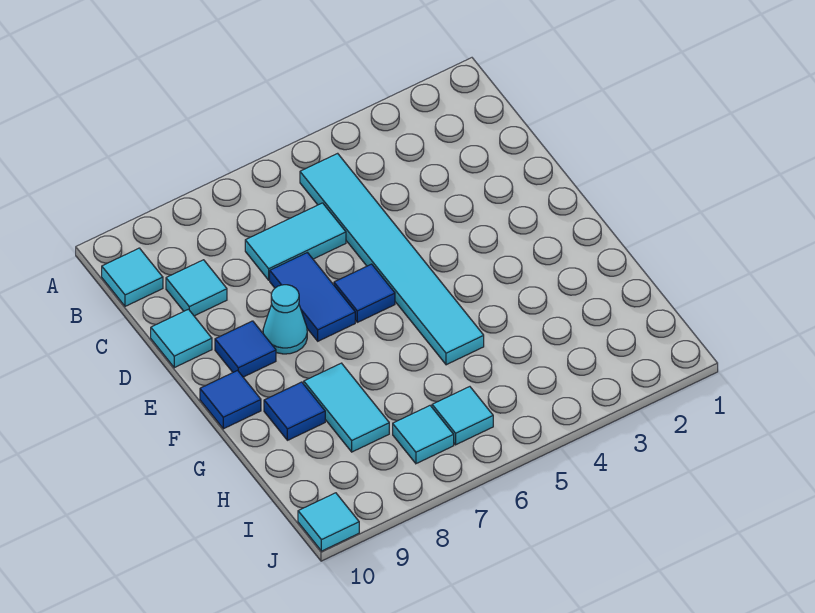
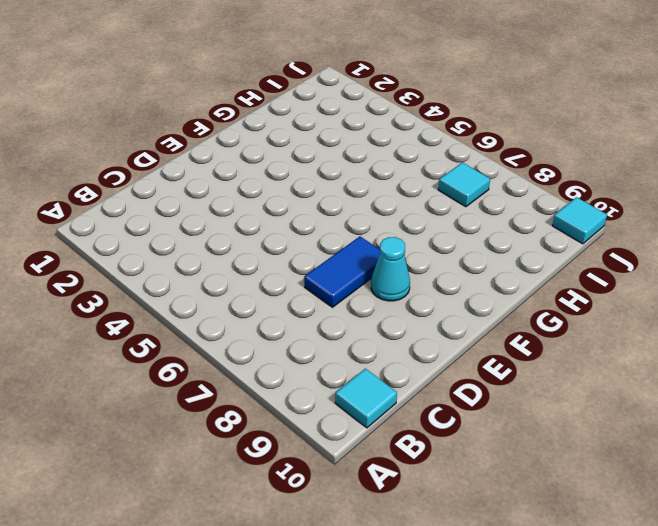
none -> cyan 1x6 tile [300,153,484,365]
none -> cyan 1x2 tile [245,203,346,280]
none -> cyan 1x1 tile [166,260,227,316]

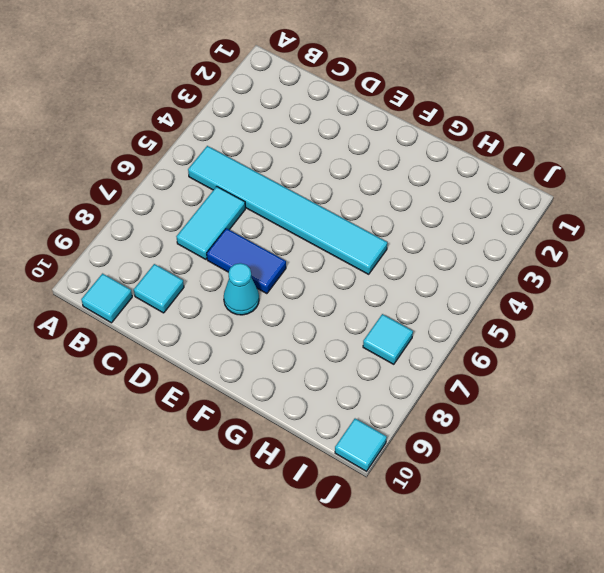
none -> cyan 1x1 tile [151,309,212,368]
none -> blue 1x1 tile [334,264,395,322]
none -> blue 1x1 tile [215,321,276,377]

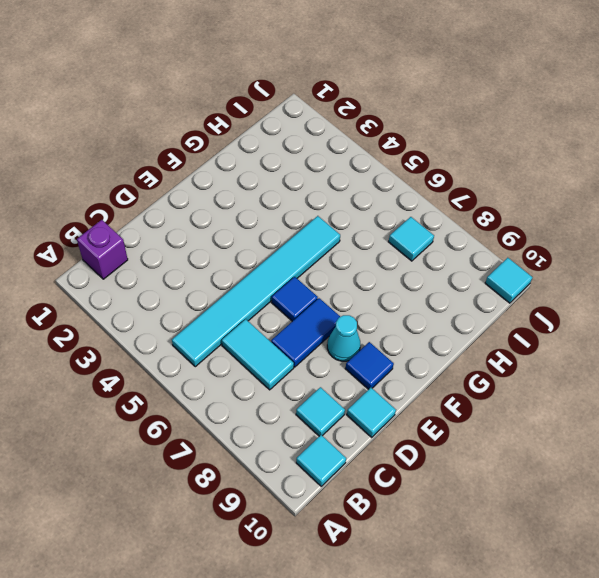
purple 1x1 brick [77,220,128,279] -> none
none -> blue 1x1 tile [200,371,261,429]
none -> cyan 1x2 tile [304,363,389,452]
none -> blue 1x1 tile [264,382,325,440]

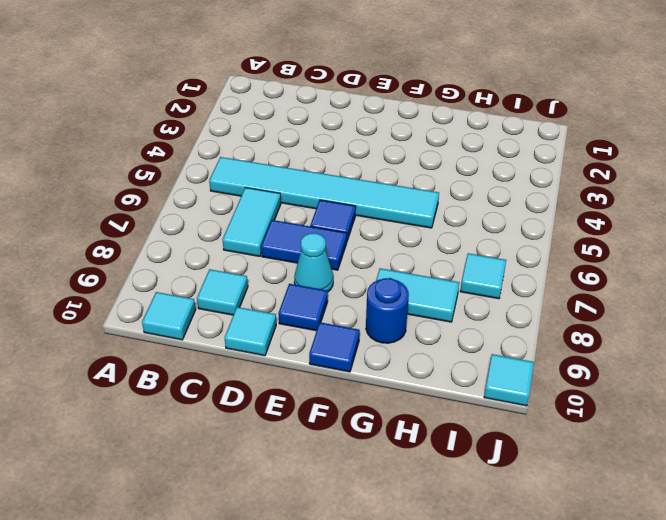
blue 1x1 round brick [366,278,409,343] -> blue 1x1 tile [264,382,325,440]
none -> cyan 1x1 tile [432,387,493,445]

